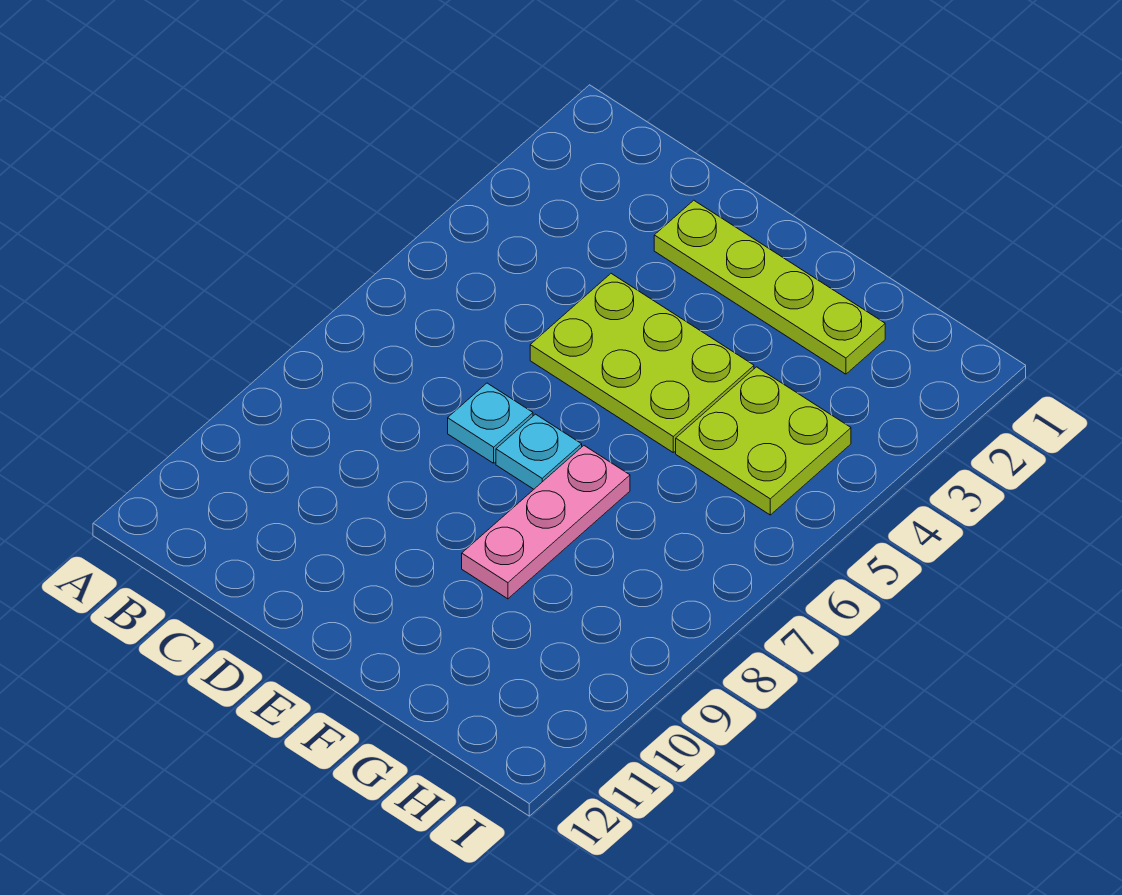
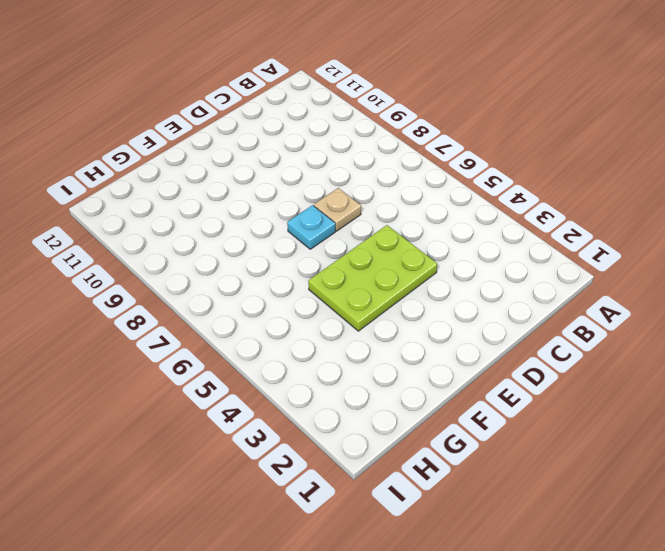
tan 1x1 plate [314,188,361,231] -> cyan 1x1 plate [448,383,533,463]
none -> lime 1x4 plate [654,200,885,374]
none -> pink 1x3 plate [462,446,630,599]

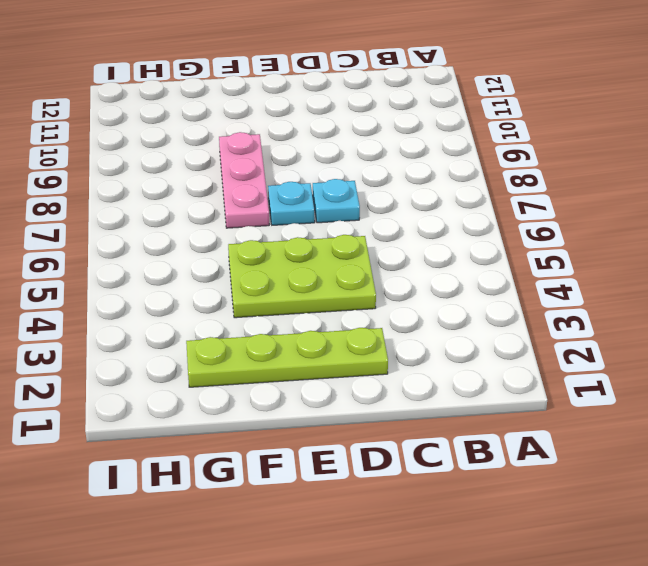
none -> lime 2x2 plate [676,367,851,515]

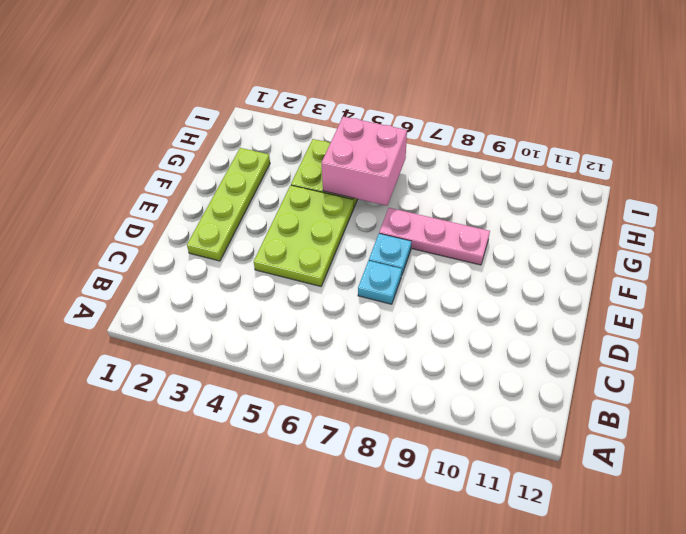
pink 2x2 brick [322,117,407,206] -> none

